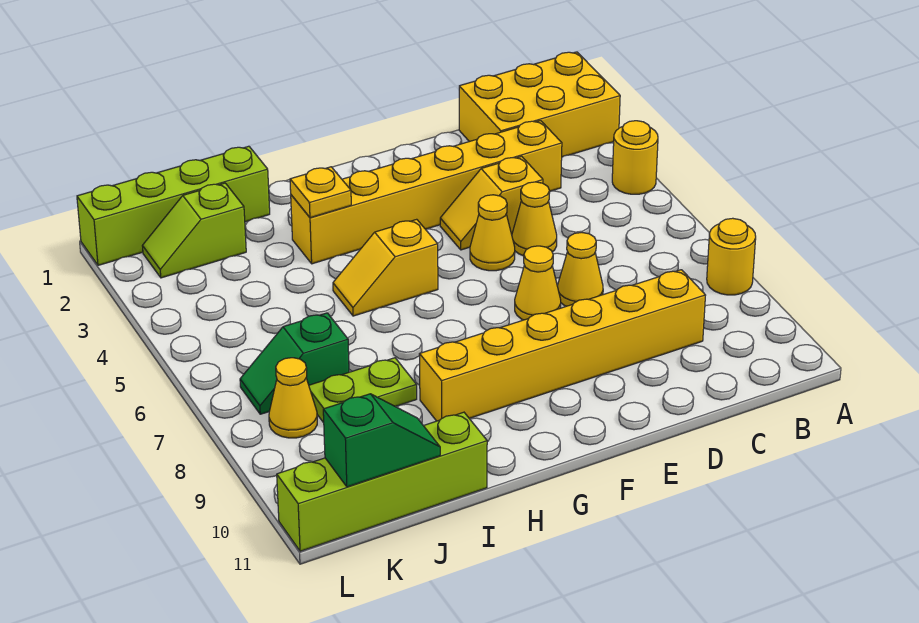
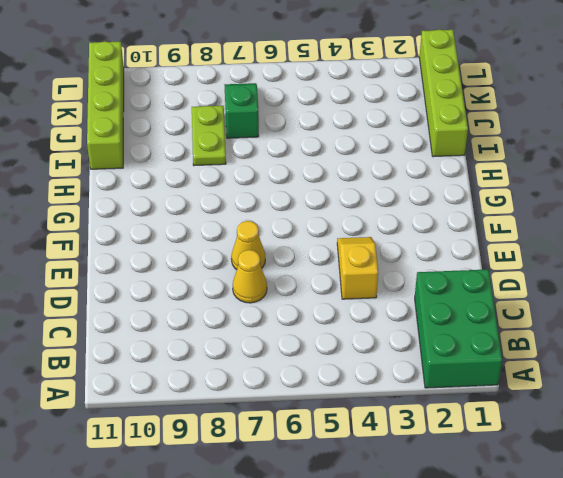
green 2x3 brick [415,269,502,388] -> yellow 2x3 brick [459,52,620,157]
none -> yellow 1x1 round brick [612,121,658,194]
none -> yellow 1x1 round brick [707,218,756,295]
none -> yellow 1x6 brick [291,121,562,264]

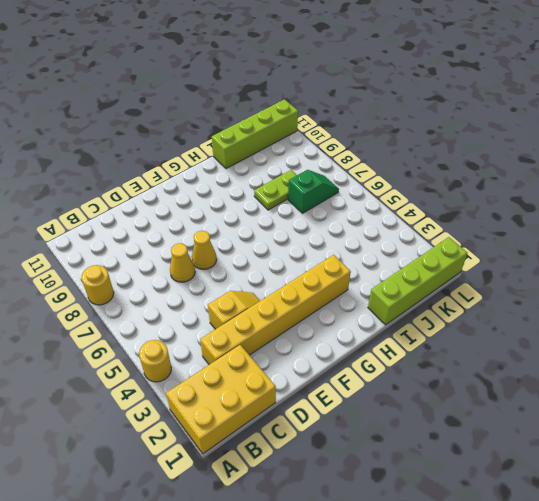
none -> yellow 1x6 brick [419,270,706,421]
none -> yellow 1x1 cone [512,182,557,256]
none -> yellow 1x1 cone [470,195,515,271]

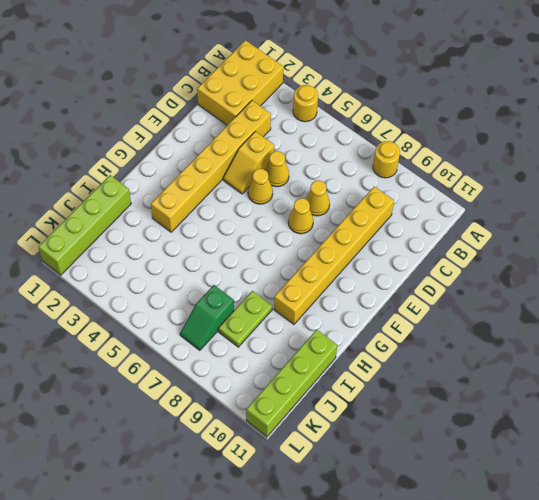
none -> yellow 1x2 slope [333,219,438,316]
none -> lime 1x2 slope [143,183,246,278]
none -> yellow 1x1 cone [269,358,317,438]

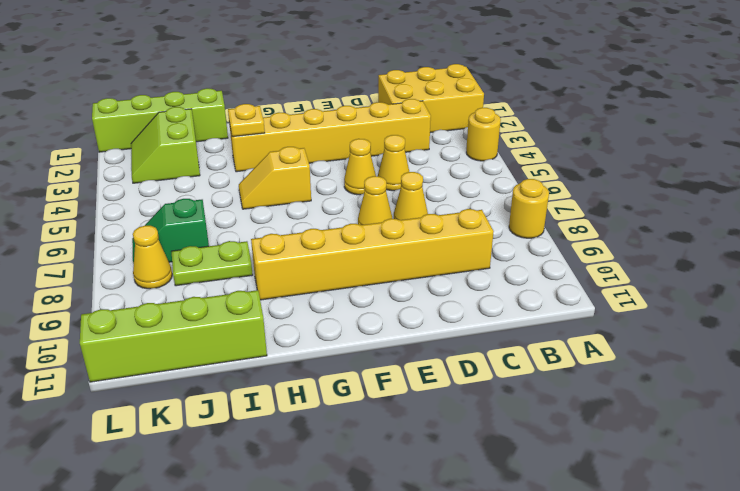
lime 2x2 slope [131,107,200,183] -> lime 1x2 slope [143,183,246,278]
none -> yellow 1x2 slope [440,156,543,250]
none -> green 1x2 slope [323,394,440,487]

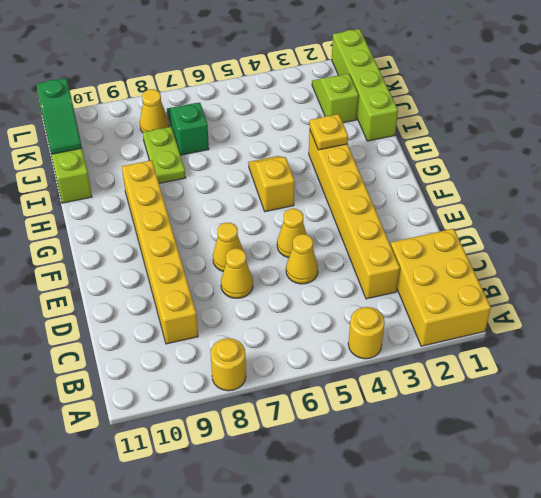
none -> yellow 1x2 slope [440,156,543,250]

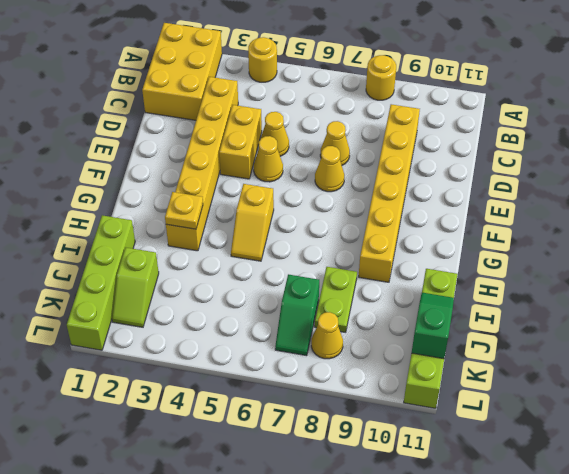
yellow 1x2 brick [219,105,262,179] -> yellow 1x2 slope [440,156,543,250]

